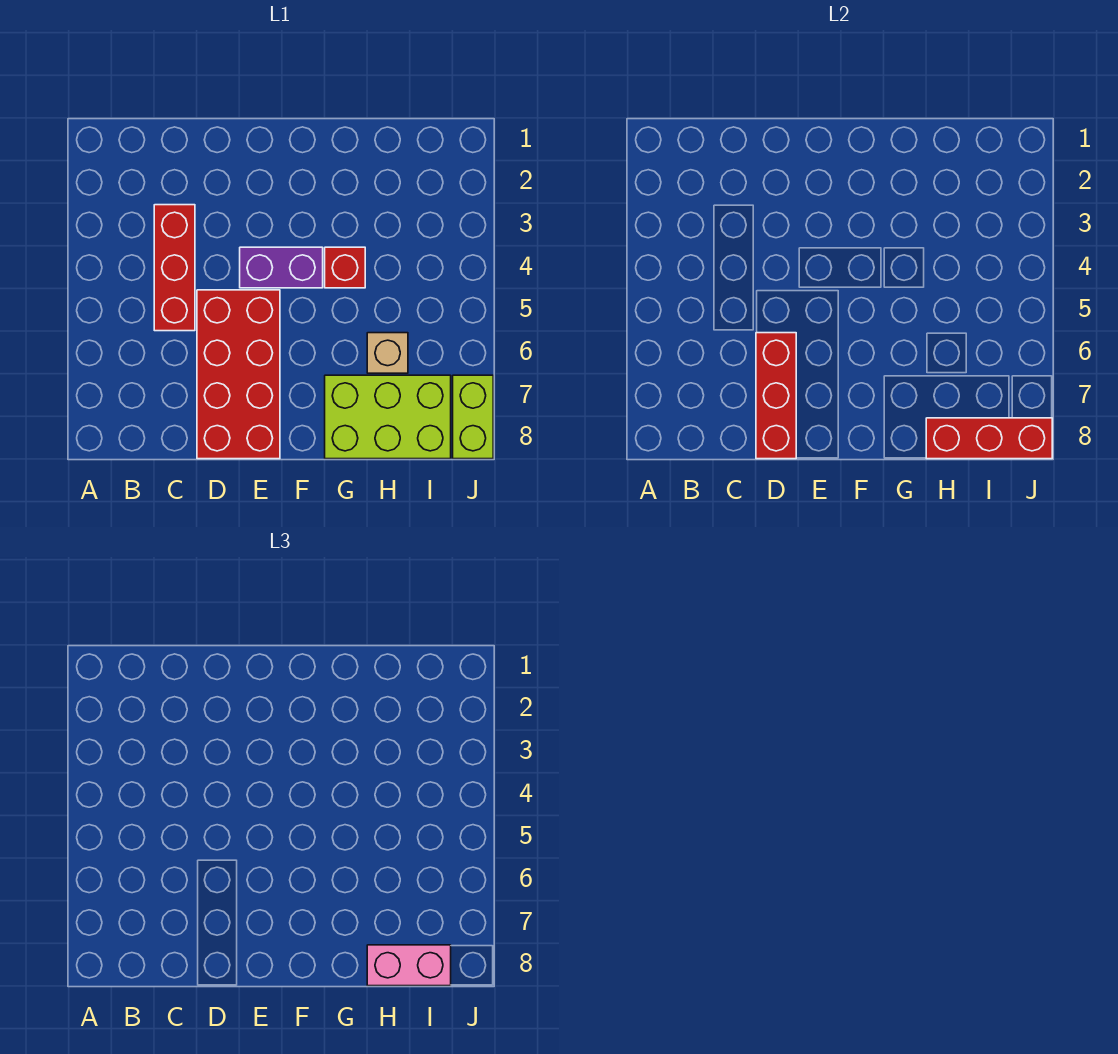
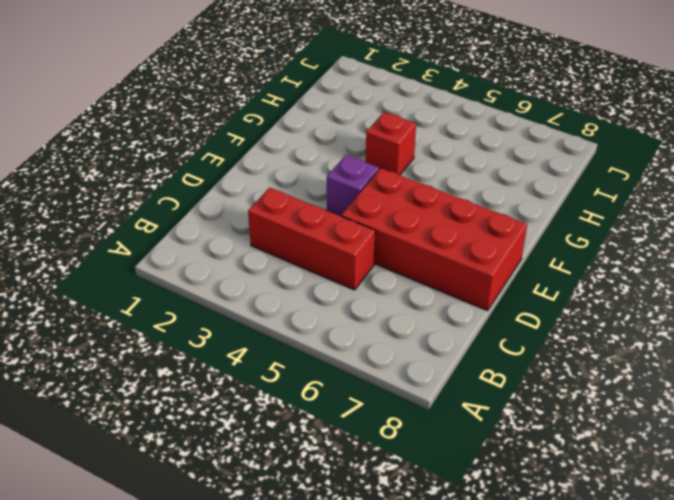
purple 1x1 brick [327,155,379,216] -> purple 1x2 brick [240,247,323,288]
none -> lime 2x3 brick [325,375,451,459]
none -> tan 1x1 brick [367,333,408,373]

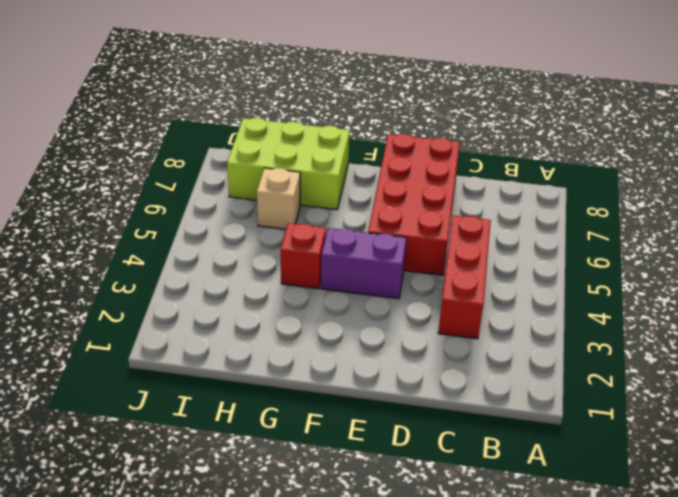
none -> lime 1x2 brick [453,375,493,459]
none -> red 1x3 brick [756,333,796,459]

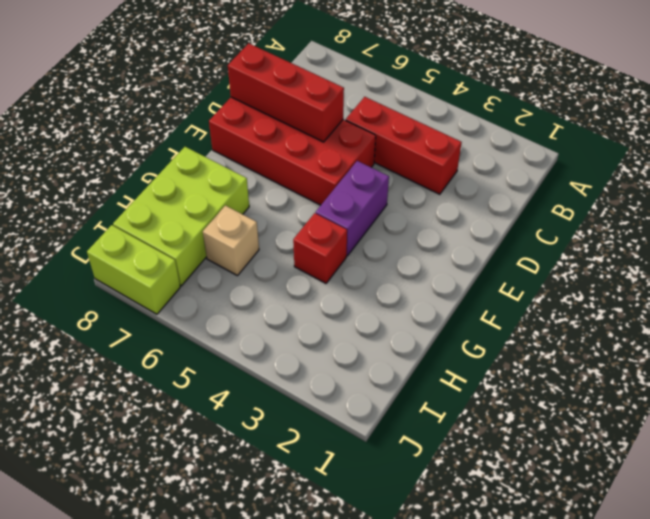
none -> red 1x3 brick [926,418,1052,459]
none -> pink 1x2 brick [367,945,451,986]

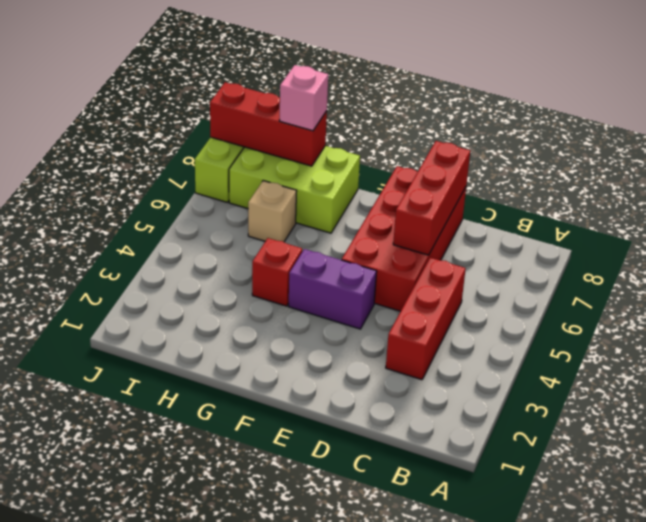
pink 1x1 brick [280,65,328,131] -> pink 1x2 brick [367,945,451,986]

